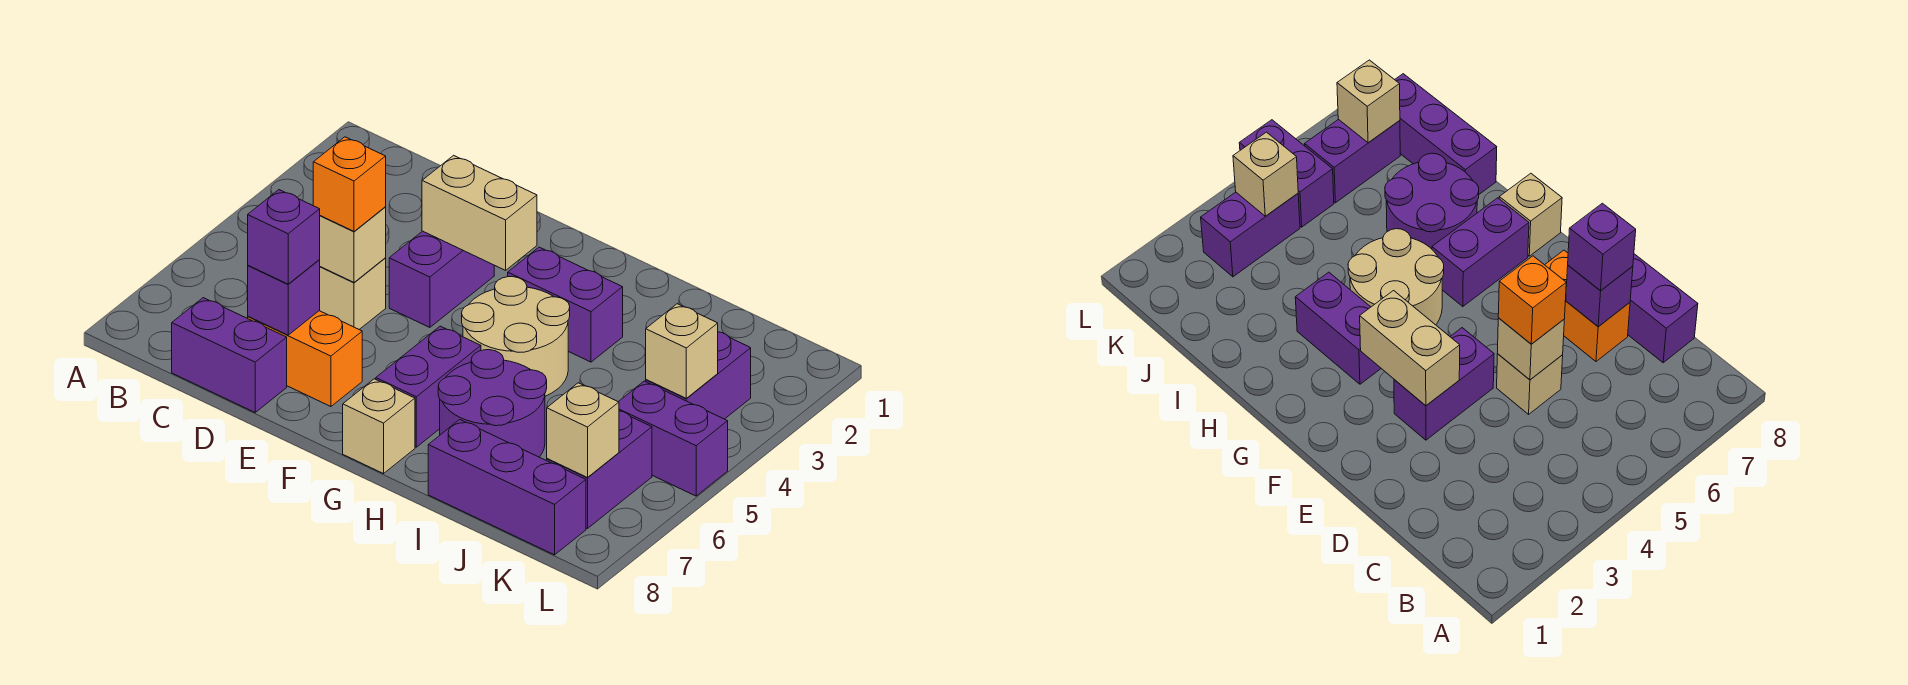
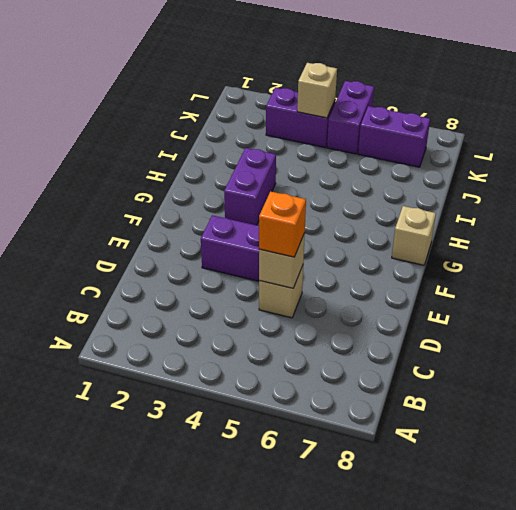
none -> purple 1x2 brick [172,298,287,412]
none -> orange 1x2 brick [248,311,362,407]
none -> tan 2x2 round brick [462,277,570,396]

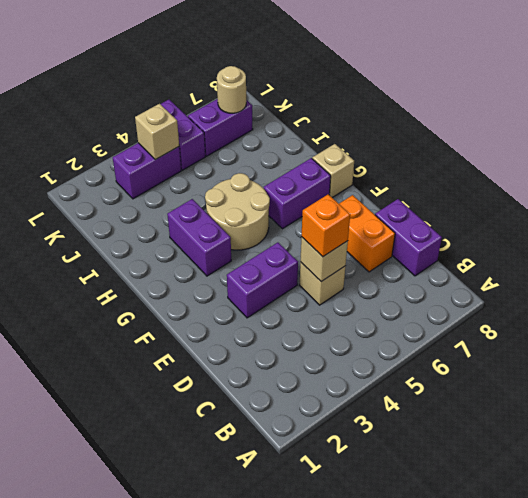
tan 1x1 round brick [217,66,246,113] -> tan 1x1 brick [547,383,619,478]
none -> purple 2x2 round brick [438,350,547,457]
none -> purple 1x3 brick [428,420,586,555]
none -> purple 1x1 brick [248,260,320,335]

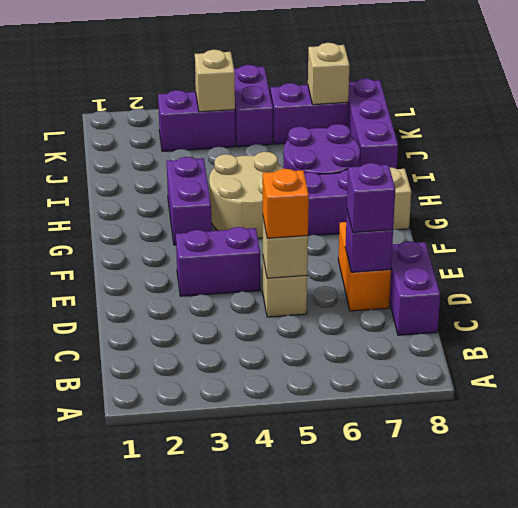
none -> tan 1x2 brick [422,155,537,270]

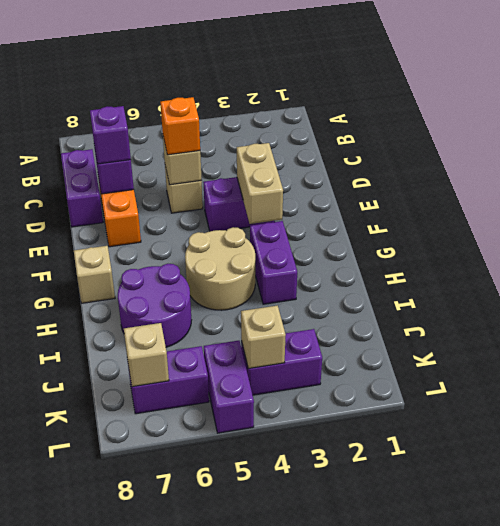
none -> purple 1x2 brick [376,326,481,447]
none -> purple 1x3 brick [428,420,586,555]

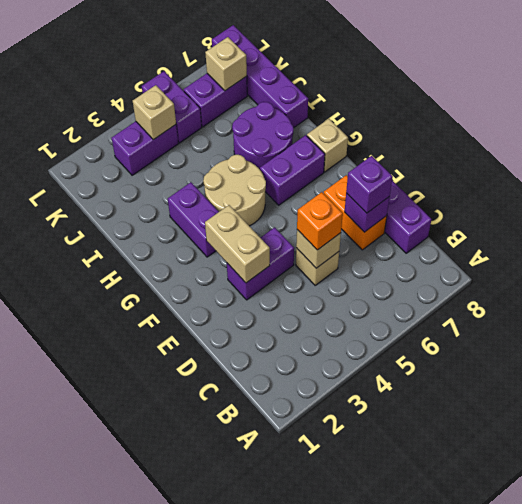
purple 1x4 brick [212,25,308,128] -> purple 1x3 brick [428,420,586,555]

